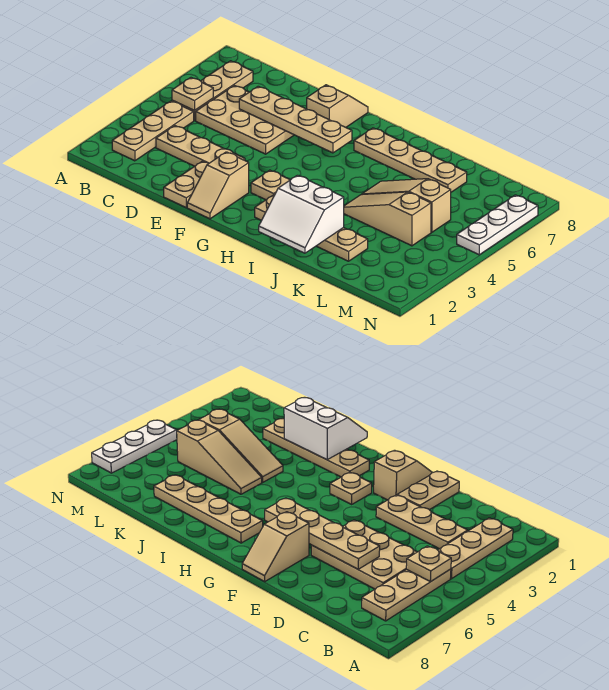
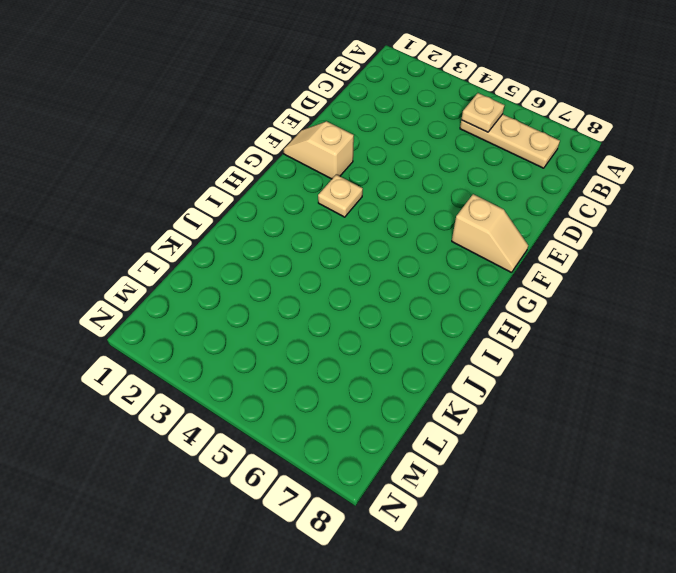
none -> tan 1x3 plate [112,101,194,161]
none -> tan 1x3 plate [156,126,245,166]
none -> tan 2x3 plate [196,85,294,154]

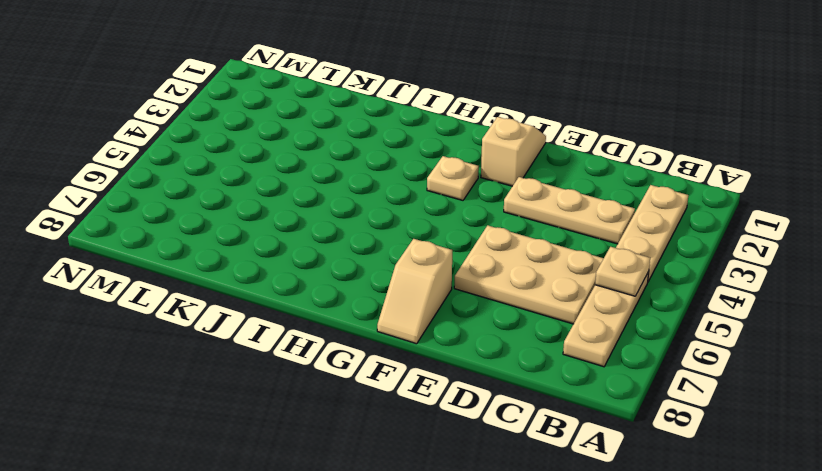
none -> tan 1x2 plate [164,161,209,207]
none -> tan 1x4 plate [255,195,368,261]
none -> tan 1x4 plate [354,128,467,192]

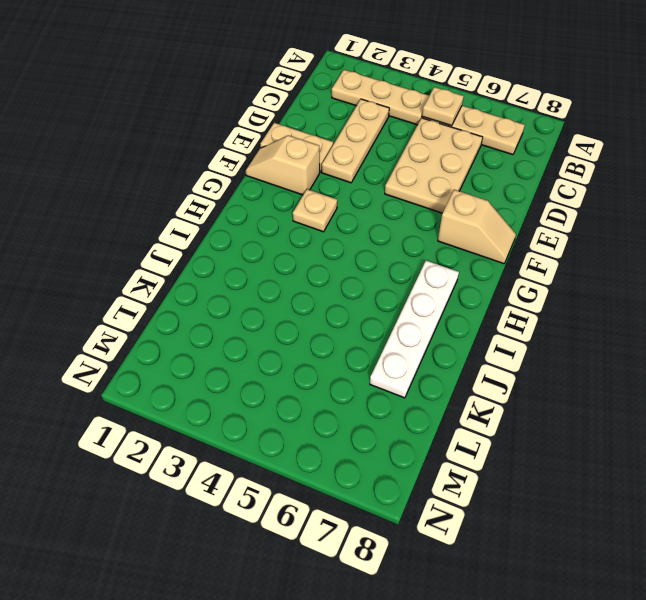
white 1x4 plate [370,261,459,398] -> tan 1x4 plate [354,128,467,192]
none -> tan 1x4 plate [255,195,368,261]
none -> tan 1x3 slope [344,192,431,246]
none -> tan 1x3 slope [362,179,451,232]

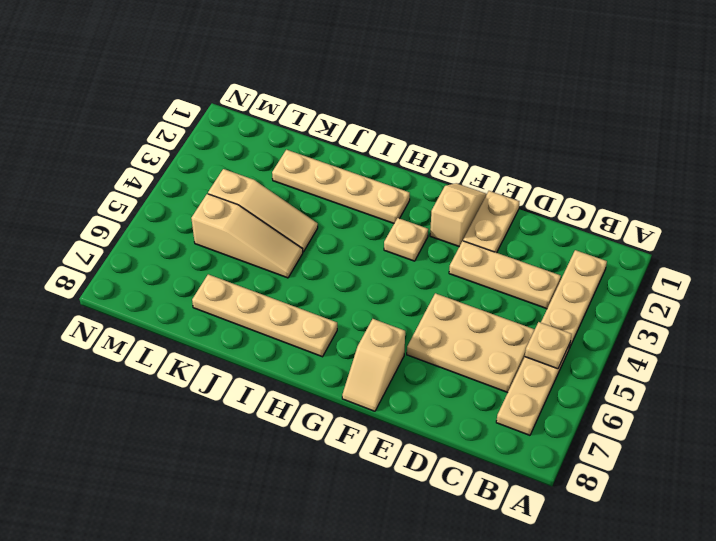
none -> white 1x3 plate [457,195,538,255]
none -> tan 1x4 plate [239,86,352,153]
none -> white 2x2 slope [259,175,344,253]

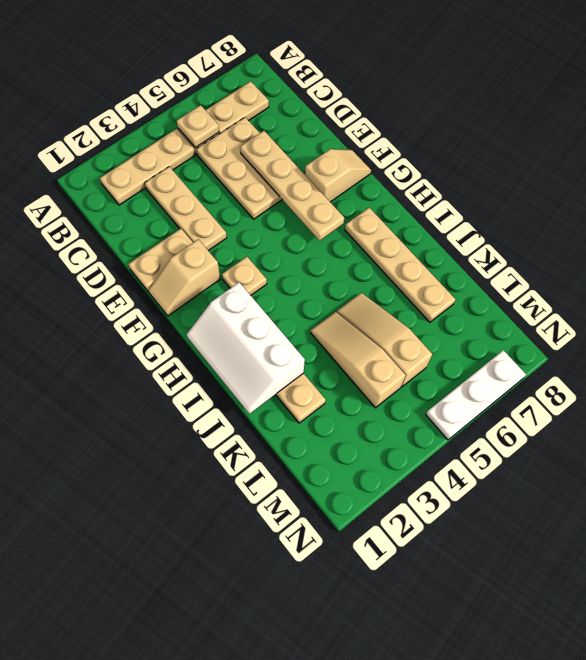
white 2x3 slope [187,282,305,414] -> white 2x2 slope [259,175,344,253]

